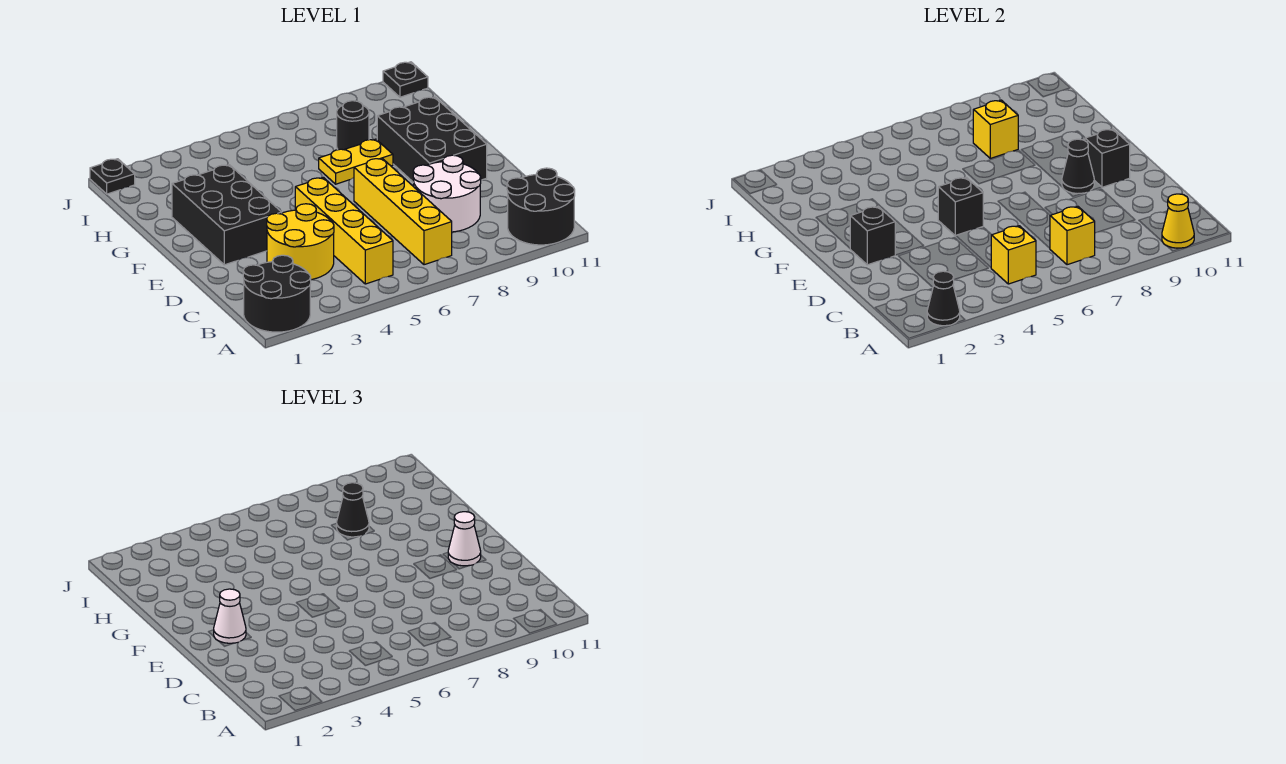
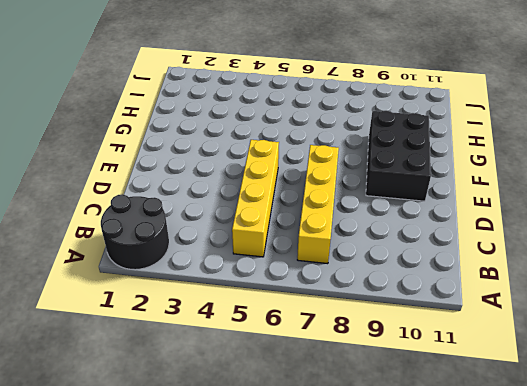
none -> black 2x2 round brick [507,168,575,245]
none -> yellow 2x2 round brick [267,204,334,280]
none -> white 2x2 round brick [413,155,481,232]

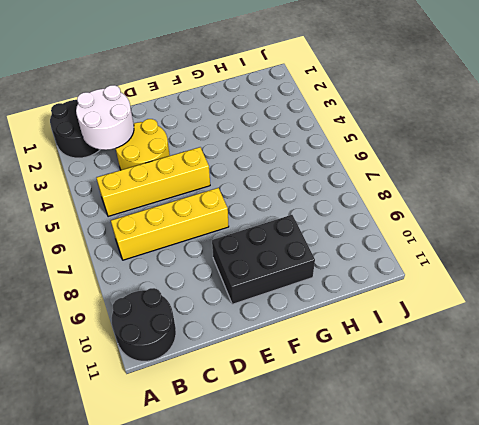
white 2x2 round brick [76,85,134,150] -> white 2x2 round brick moved to [413,155,481,232]
none -> black 2x3 brick [172,165,282,265]
none -> yellow 1x2 plate [319,139,393,184]
none -> black 1x1 round brick [337,101,369,150]

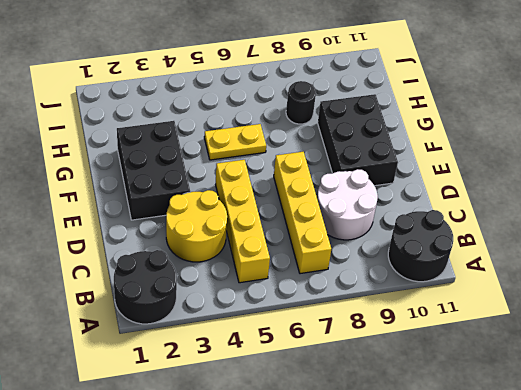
yellow 1x2 plate [204,124,266,160] -> yellow 1x2 plate moved to [319,139,393,184]
none -> black 1x1 plate [90,159,135,194]
none -> black 1x1 plate [383,62,428,97]
none -> black 1x1 cone [927,271,960,326]

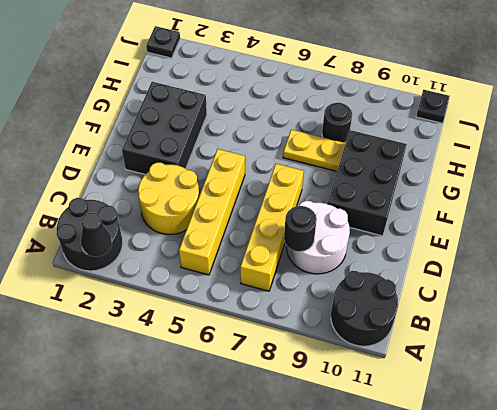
black 1x1 round brick [284,206,317,252] -> none
none -> yellow 1x1 cone [1162,194,1194,248]
none -> yellow 1x1 brick [991,226,1036,284]
none -> yellow 1x1 brick [1050,206,1095,265]

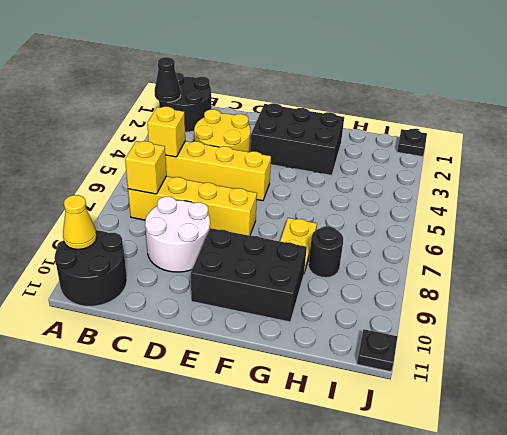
none -> black 1x1 brick [850,207,895,265]
none -> black 1x1 brick [938,177,983,236]
none -> black 1x1 cone [1062,139,1094,194]

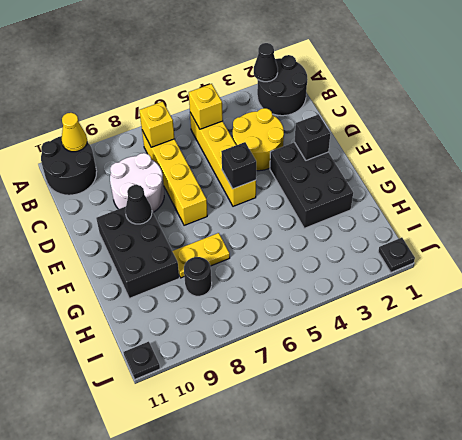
none -> black 1x1 brick [1085,129,1130,187]
none -> yellow 1x1 brick [973,100,1018,158]
none -> white 1x1 cone [214,589,246,643]

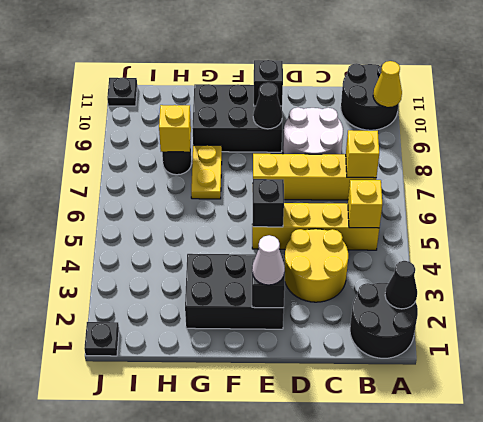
none -> white 1x1 cone [448,512,481,566]
none -> black 1x1 cone [337,483,369,537]

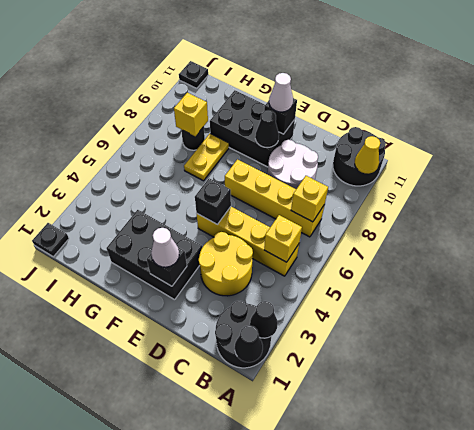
black 1x1 cone [235,326,263,362] -> black 1x1 cone moved to [337,483,369,537]

